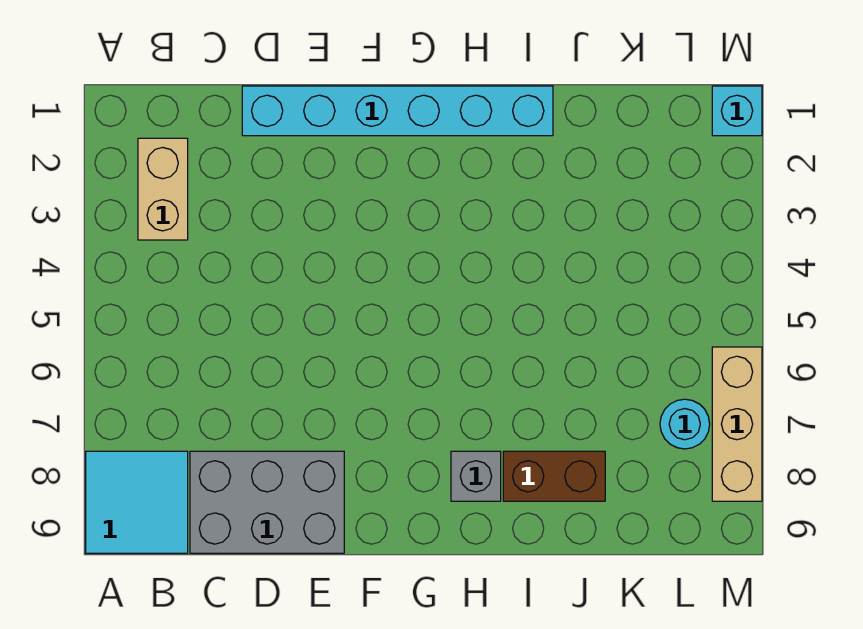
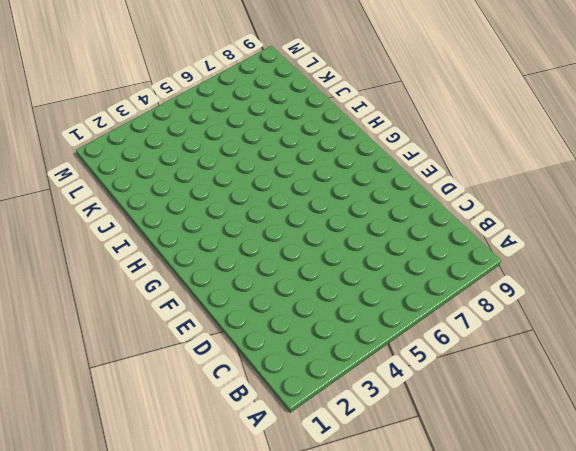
none -> cyan 2x2 tile [86,451,188,553]
none -> tan 1x2 brick [138,138,188,240]

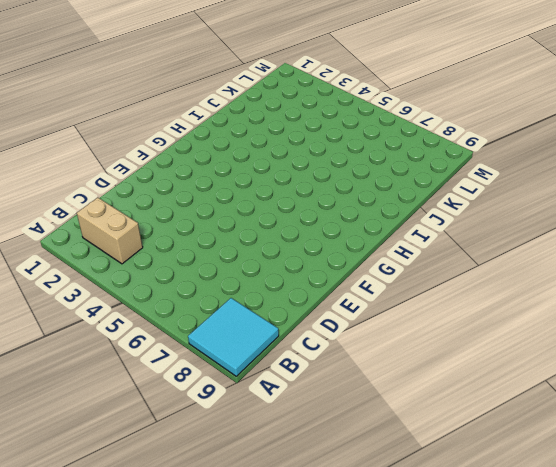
none -> grey 2x3 brick [190,451,344,553]
none -> cyan 1x6 brick [242,86,553,136]

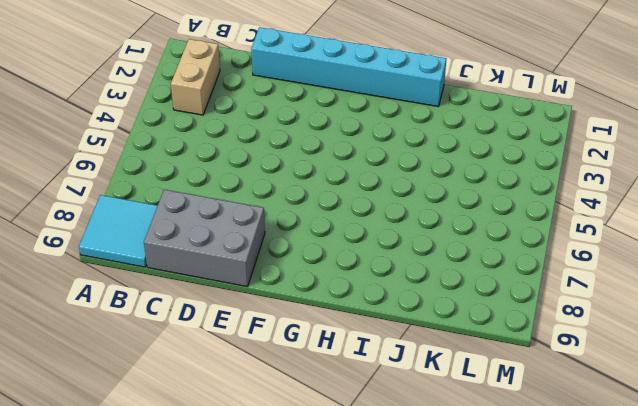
none -> grey 1x1 brick [451,451,501,501]
none -> brown 1x2 brick [503,451,605,501]

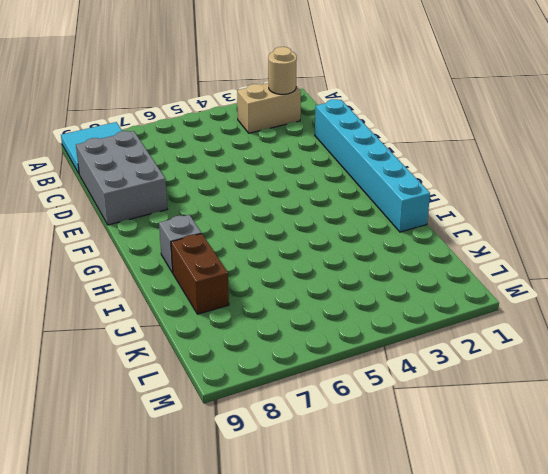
tan 1x1 round brick [268,47,297,94] -> none
none -> cyan 1x1 round brick [660,399,710,449]
none -> cyan 1x1 brick [712,86,762,136]

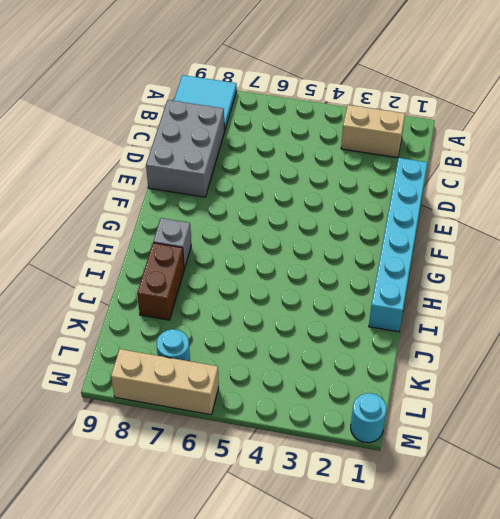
cyan 1x1 round brick [351,393,386,443] -> cyan 1x1 brick [712,86,762,136]

